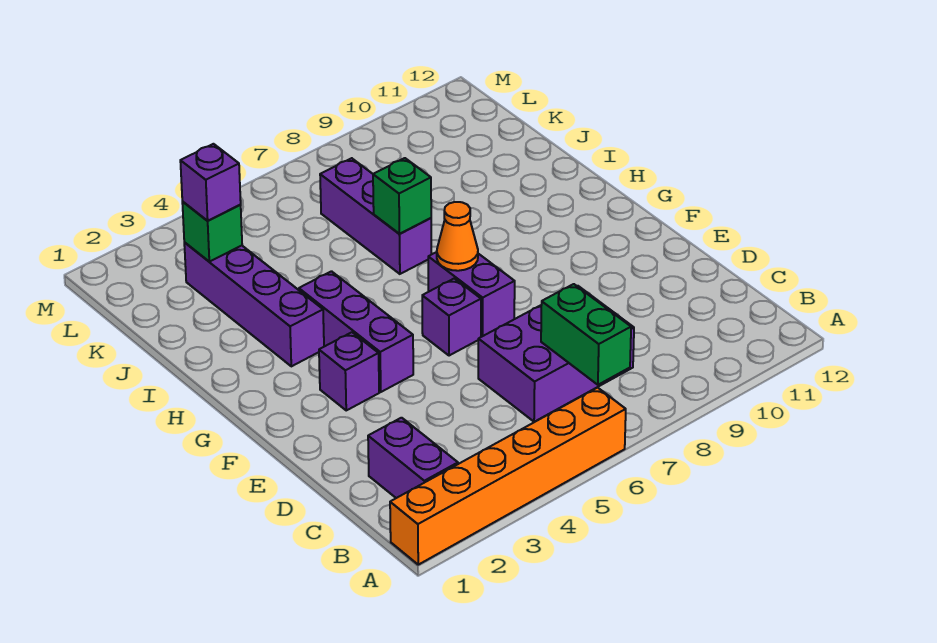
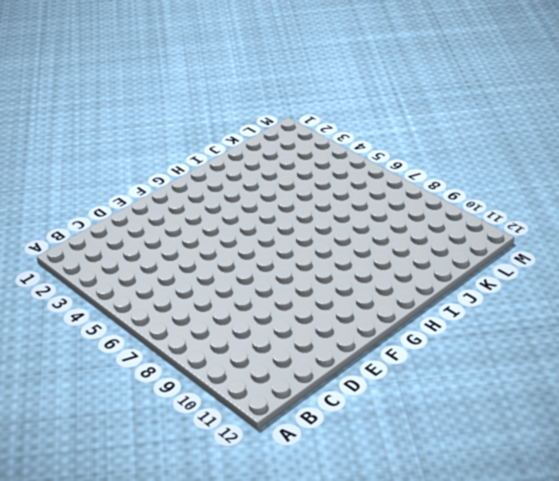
none -> orange 1x6 brick [390,388,626,565]
none -> purple 1x2 brick [368,418,458,498]
none -> purple 2x3 brick [478,286,634,422]

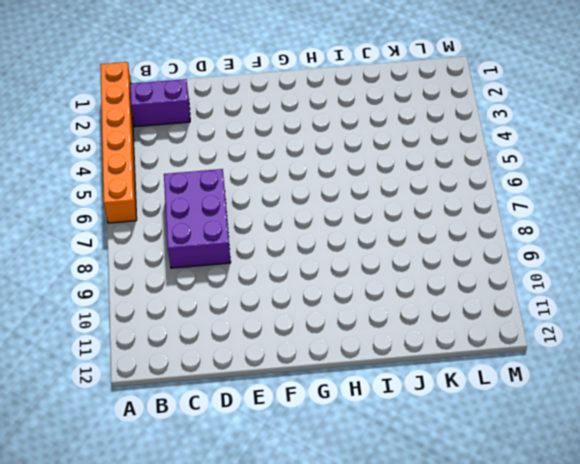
none -> purple 1x1 brick [319,332,379,410]
none -> purple 1x3 brick [299,271,413,392]
none -> purple 1x1 brick [422,278,481,356]

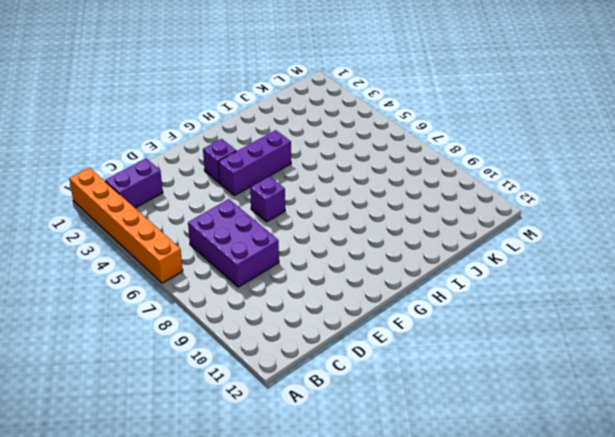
none -> purple 1x2 brick [428,252,515,337]
none -> purple 1x4 brick [184,243,324,366]
none -> purple 1x3 brick [320,158,432,274]

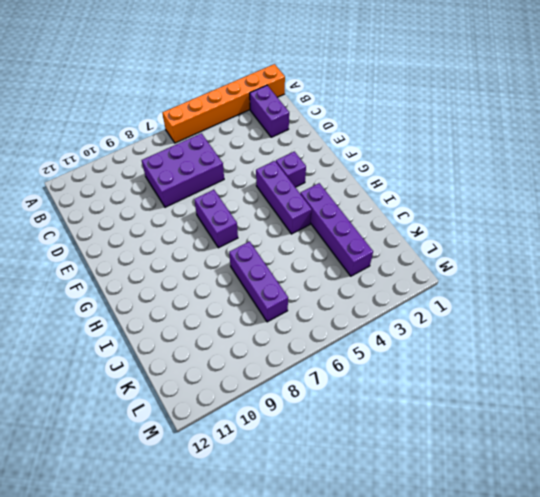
none -> purple 1x1 brick [422,278,481,356]
none -> green 1x2 brick [541,284,631,385]
none -> orange 1x1 cone [437,202,478,271]

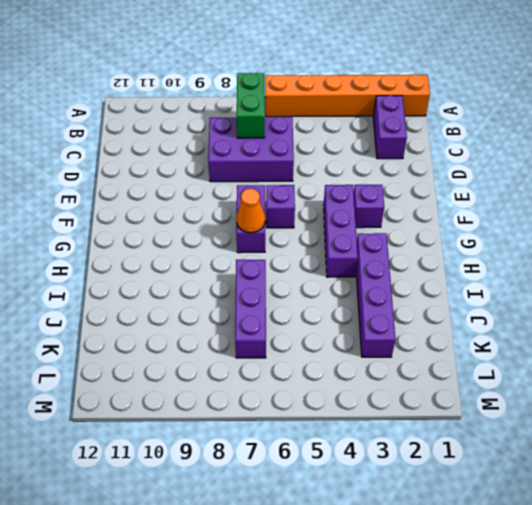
none -> green 1x1 brick [373,158,431,234]
none -> green 1x1 brick [182,201,242,262]
none -> purple 1x1 brick [180,144,241,221]

